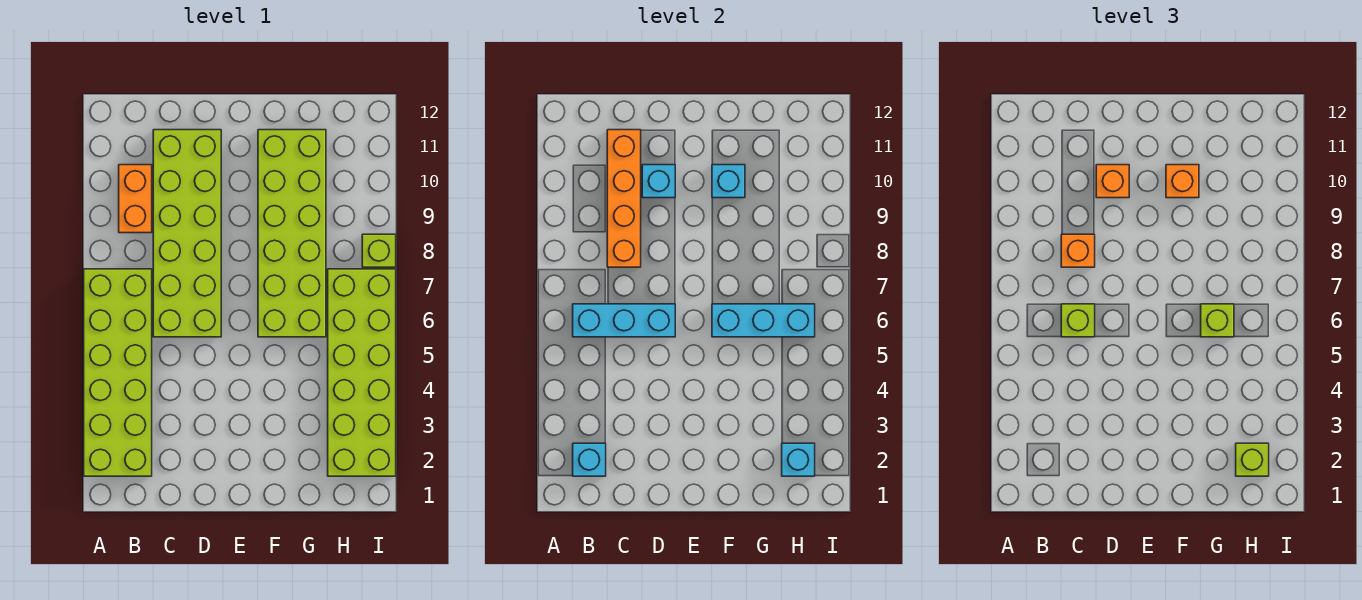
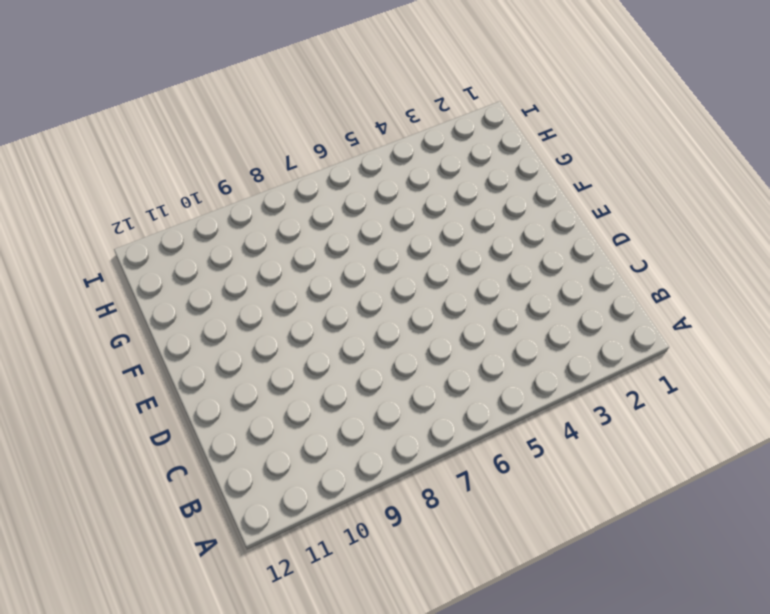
none -> lime 2x6 brick [84,269,152,476]
none -> orange 1x2 brick [119,165,152,233]
none -> lime 2x6 brick [153,130,221,337]

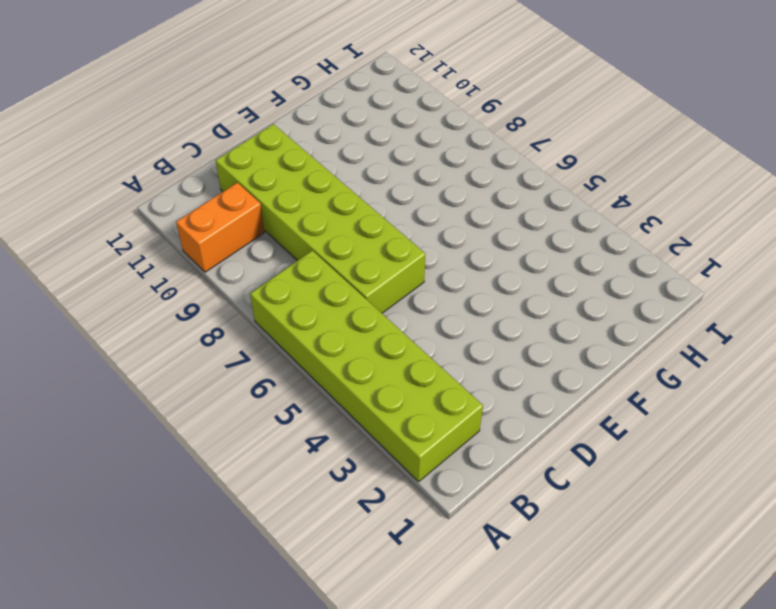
orange 1x2 brick [176,183,265,272] -> orange 1x2 brick turned to [119,165,152,233]
none -> lime 2x6 brick [258,130,326,337]
none -> lime 2x6 brick [328,269,396,476]
none -> lime 1x1 brick [362,234,396,267]

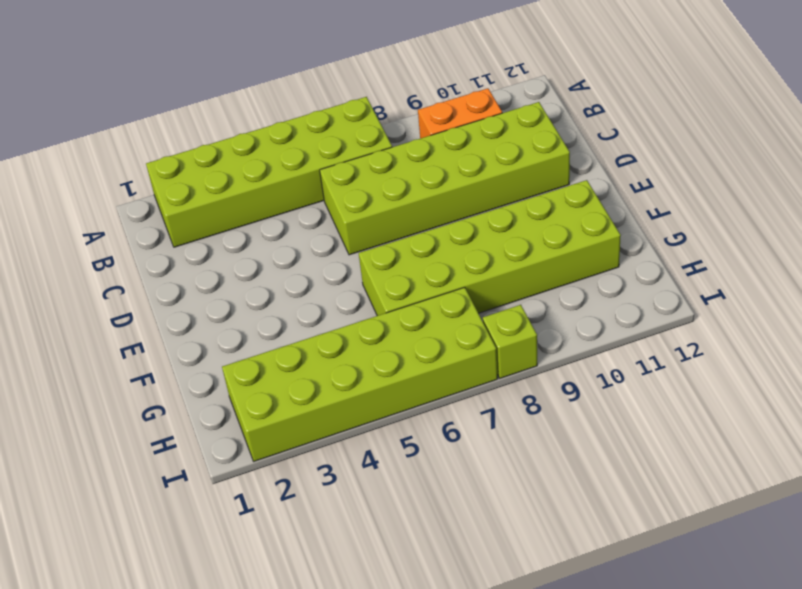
none -> cyan 1x1 brick [573,443,606,476]
none -> cyan 1x3 brick [573,304,675,337]
none -> orange 1x4 brick [607,130,641,267]

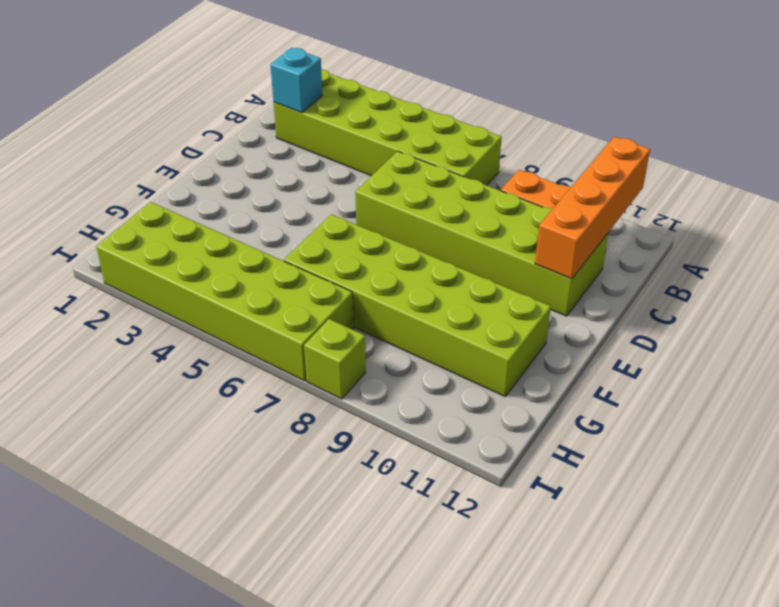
orange 1x4 brick [535,137,650,279] -> orange 1x4 brick turned to [607,130,641,267]
none -> cyan 1x3 brick [573,304,675,337]
none -> cyan 1x1 brick [642,165,675,198]
none -> cyan 1x3 brick [712,304,815,337]

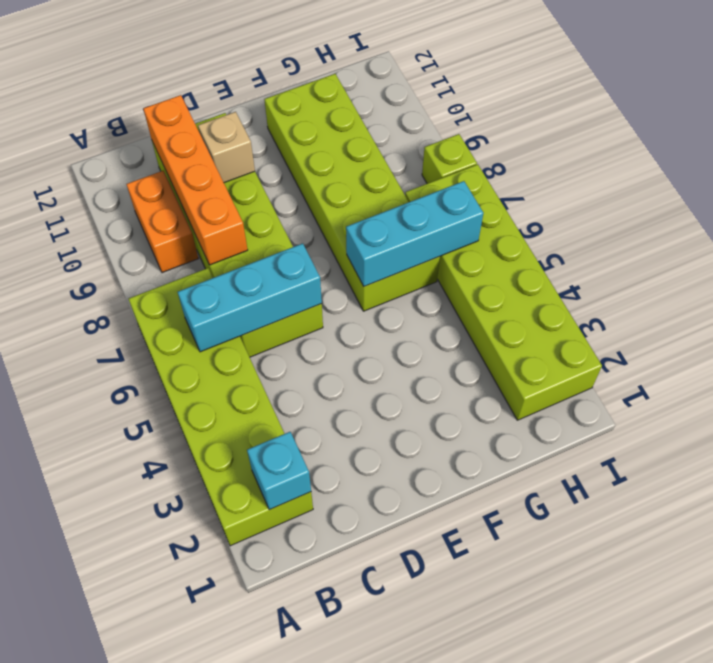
tan 1x1 brick [198,112,255,183] -> cyan 1x1 brick [642,165,675,198]
none -> cyan 1x1 brick [712,165,745,198]
none -> cyan 1x1 brick [782,443,815,476]
none -> lime 1x1 brick [1061,304,1095,337]

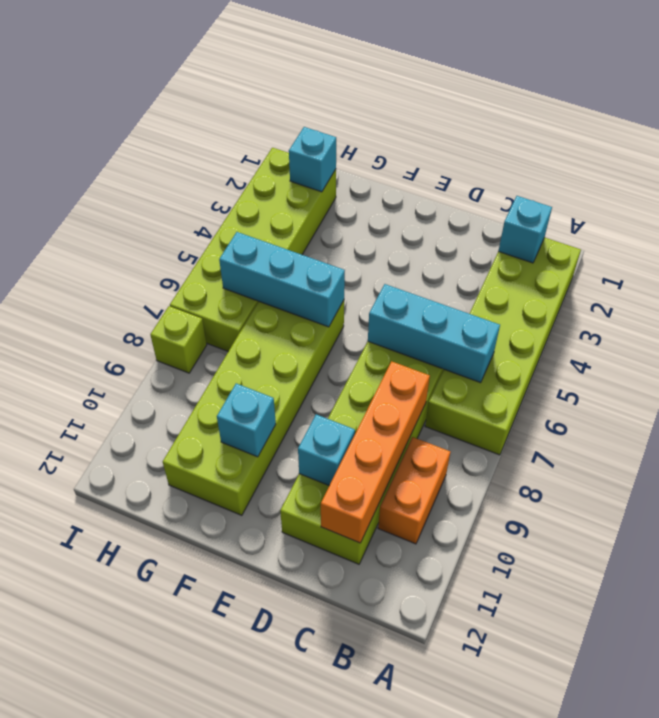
none -> lime 1x1 brick [1061,304,1095,337]
none -> orange 1x1 brick [1061,234,1095,267]
none -> orange 1x1 brick [1096,165,1129,198]

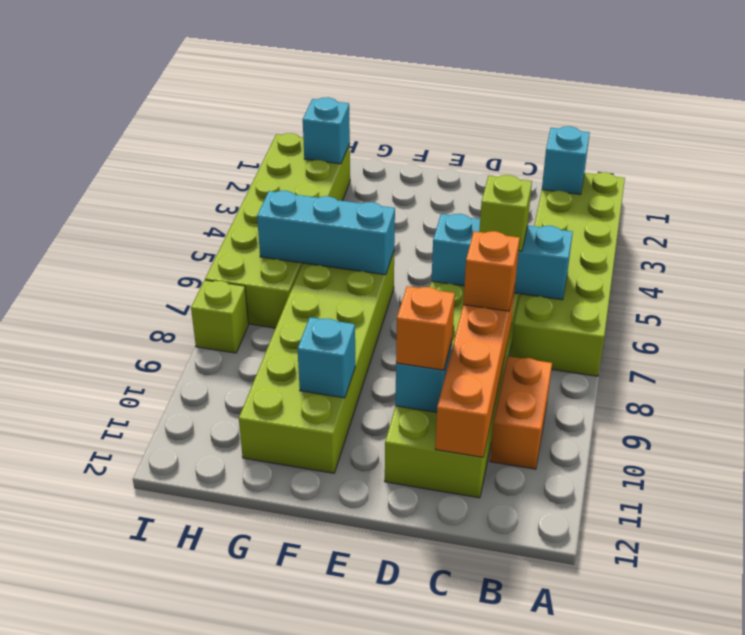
none -> orange 1x1 brick [1166,165,1199,198]
none -> lime 1x1 brick [1201,304,1234,337]
none -> lime 1x1 brick [1236,443,1269,476]

